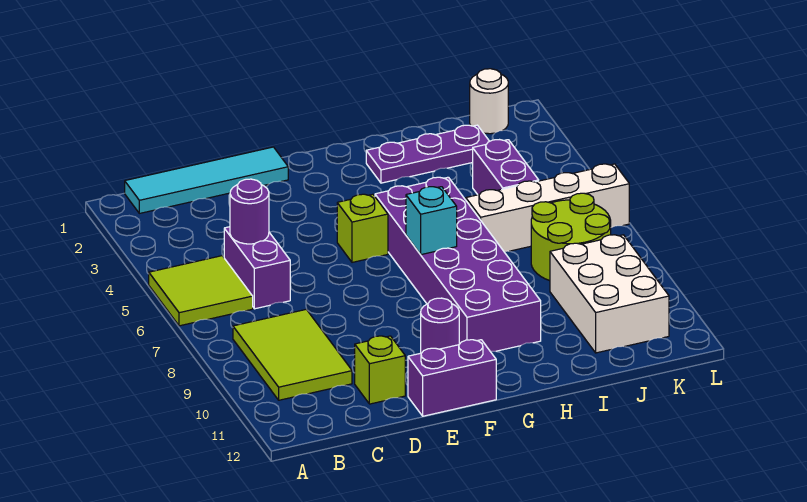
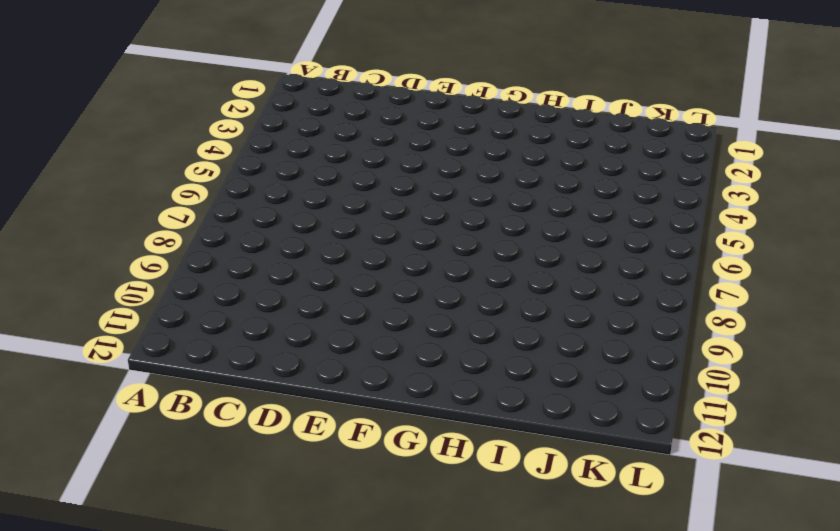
none -> lime 2x2 tile [149,256,253,326]
none -> cyan 1x4 tile [125,147,288,213]
none -> lime 2x3 tile [233,309,352,400]

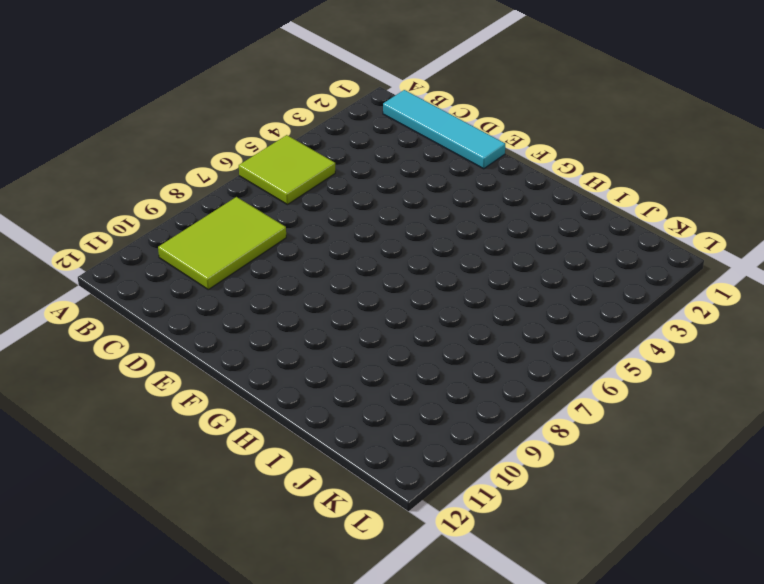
none -> purple 1x2 brick [224,227,290,309]
none -> lime 1x1 brick [355,336,405,404]
none -> purple 1x2 brick [408,340,496,416]

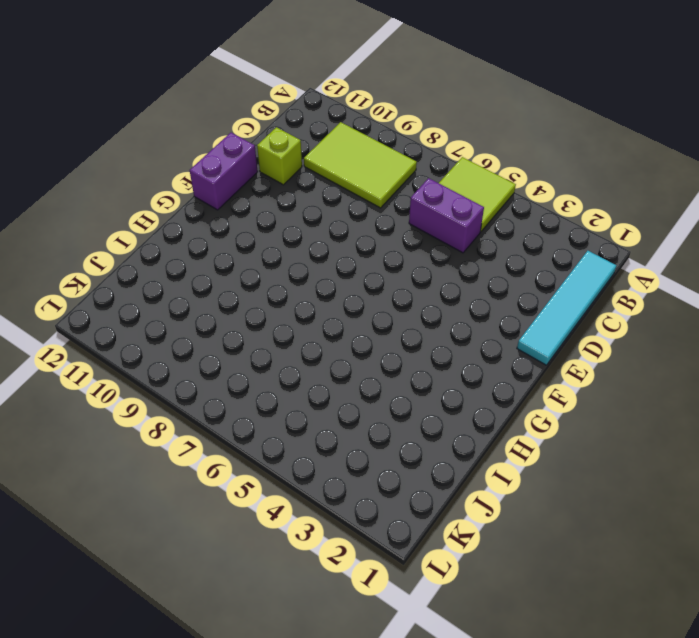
none -> lime 1x1 brick [337,194,388,262]
none -> purple 1x1 round brick [421,298,459,353]
none -> purple 2x6 brick [375,177,541,351]

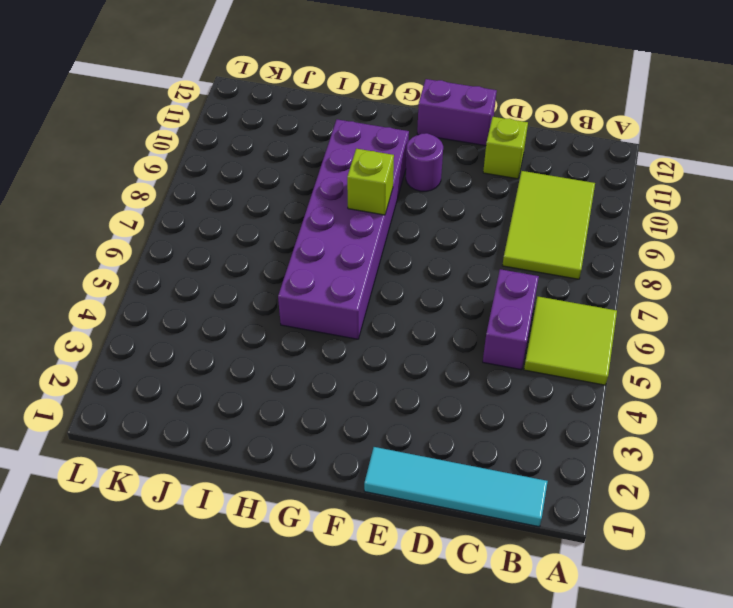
lime 1x1 brick [347,149,394,215] -> lime 1x1 brick moved to [337,194,388,262]
none -> purple 1x3 plate [366,125,489,183]
none -> white 1x4 brick [466,164,629,251]
none -> purple 1x2 brick [473,140,539,195]

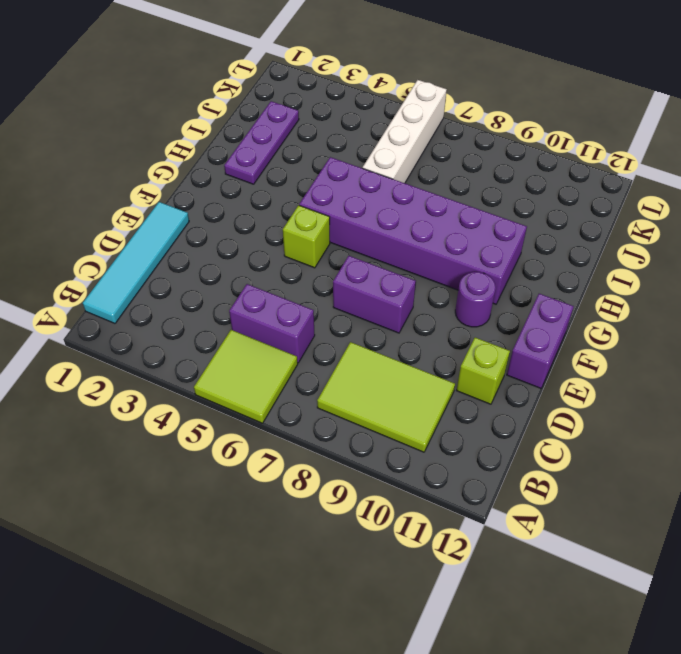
purple 1x2 brick [333,256,416,333] -> purple 1x2 brick moved to [473,140,539,195]
none -> lime 2x2 round brick [531,193,611,281]
none -> white 2x3 brick [550,235,669,353]
none -> white 1x1 round brick [470,69,508,134]

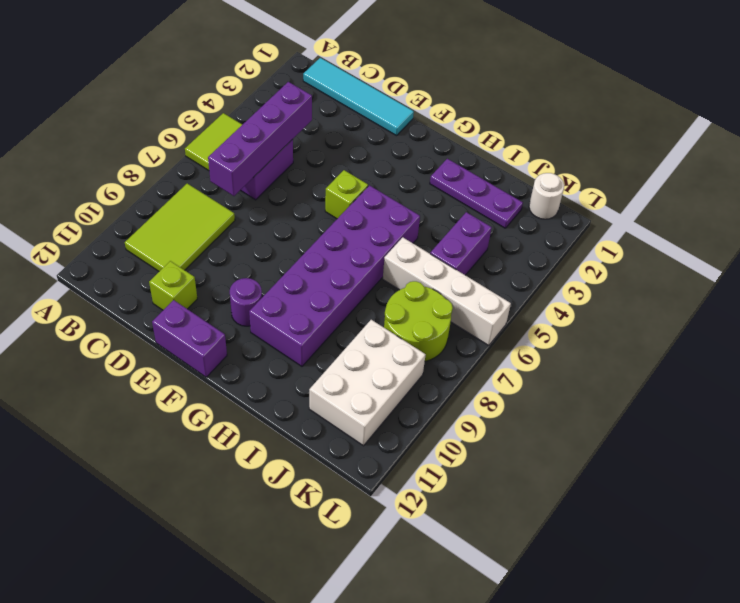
purple 1x4 brick [208,82,312,196] -> purple 1x1 round brick [230,179,269,244]
none -> cyan 1x1 brick [406,187,457,255]

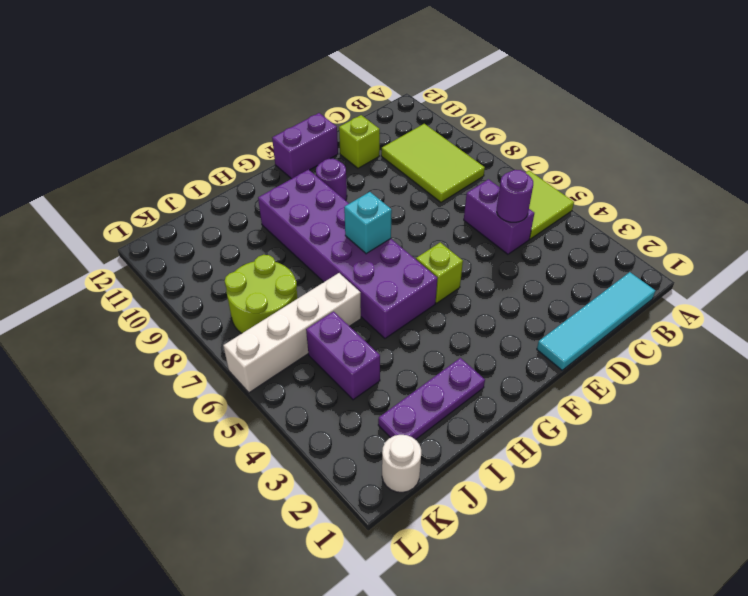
none -> white 2x3 brick [550,235,669,353]

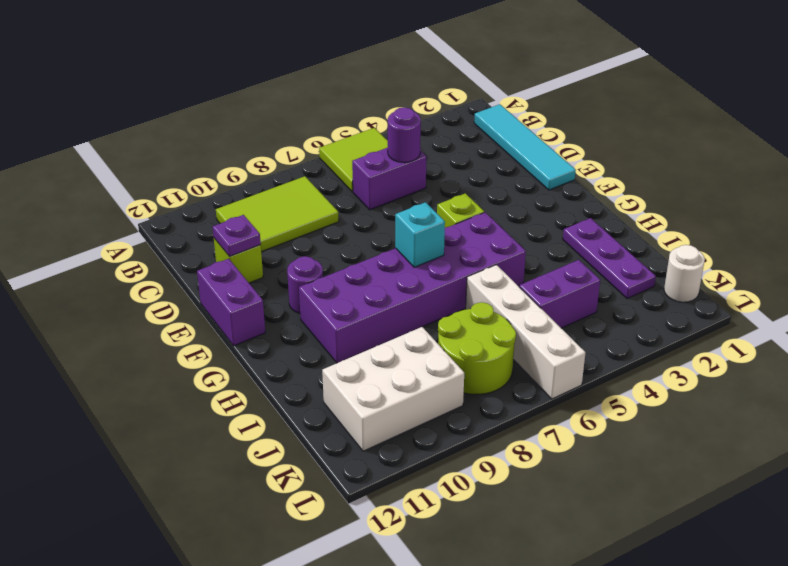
purple 1x1 plate [213,215,261,257] -> none

